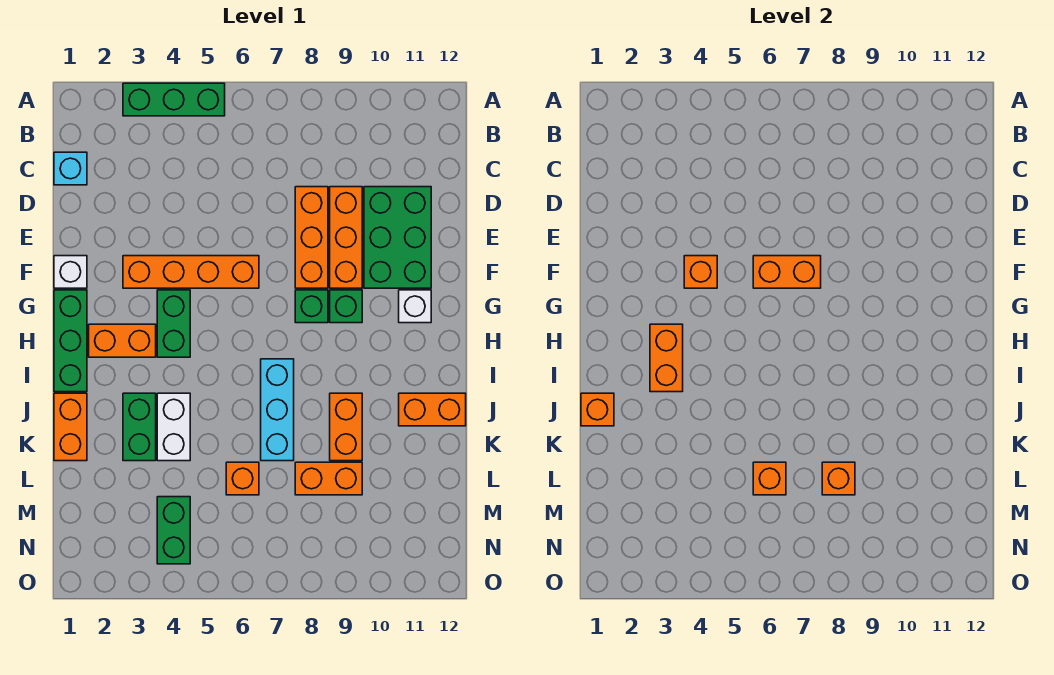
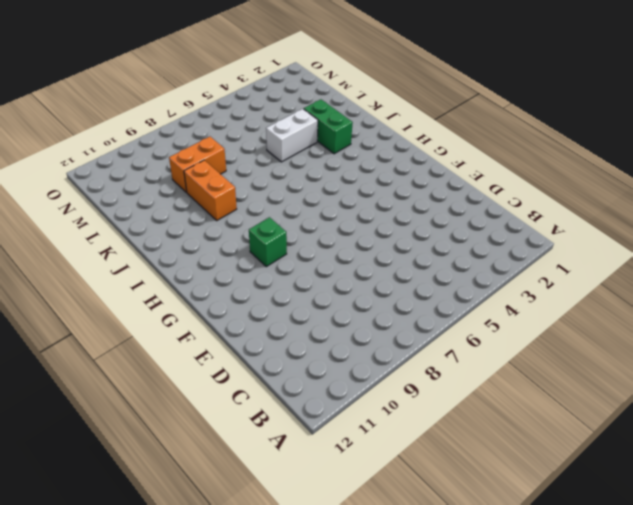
white 1x2 brick [266,109,318,162] -> white 1x2 brick turned to [157,393,190,461]
none -> green 1x3 brick [123,83,225,116]
none -> cyan 1x1 brick [54,152,87,185]
none -> orange 1x3 brick [295,187,328,288]

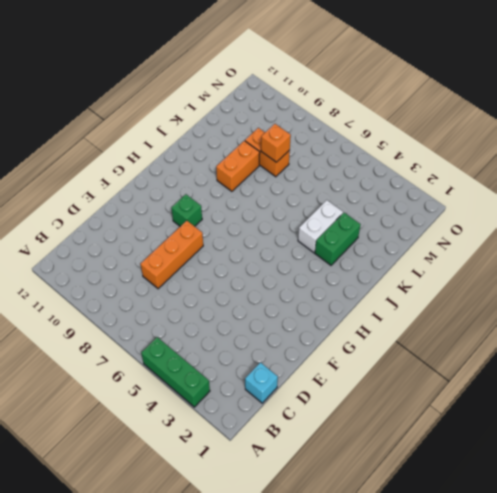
none -> orange 1x3 brick [330,187,362,288]
none -> green 2x3 brick [364,187,431,288]
none -> white 1x1 brick [54,256,87,288]

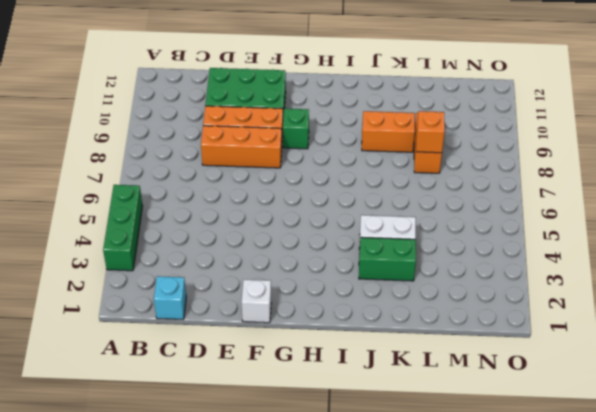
none -> orange 1x4 brick [123,256,259,288]
none -> green 1x3 brick [54,290,87,392]
none -> green 1x2 brick [157,290,190,357]

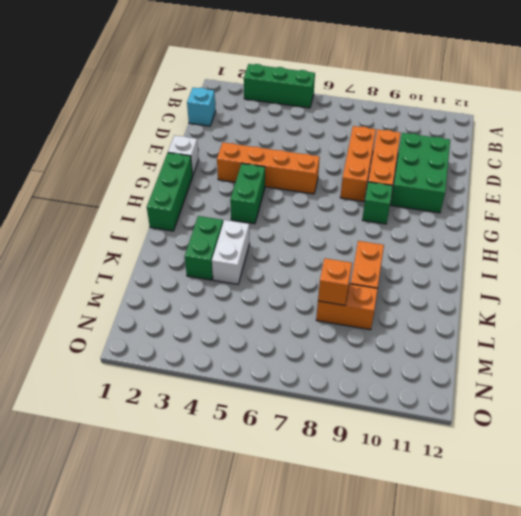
none -> green 1x1 brick [295,290,328,323]
none -> white 1x1 brick [399,290,431,323]
none -> orange 1x2 brick [89,324,156,357]

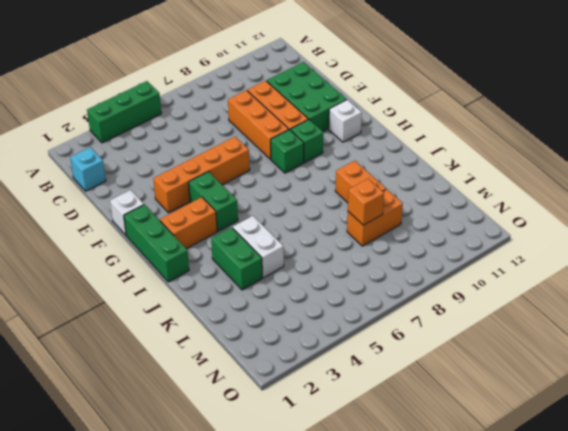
none -> cyan 1x3 brick [261,359,294,461]
none -> orange 1x2 brick [54,393,87,461]
none -> orange 1x2 brick [399,393,466,426]

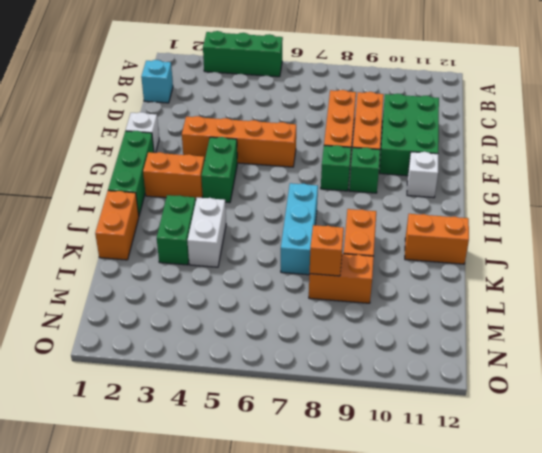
none -> orange 1x1 brick [226,462,259,495]
none -> green 1x2 brick [157,497,190,564]
none -> orange 1x1 brick [684,256,717,288]

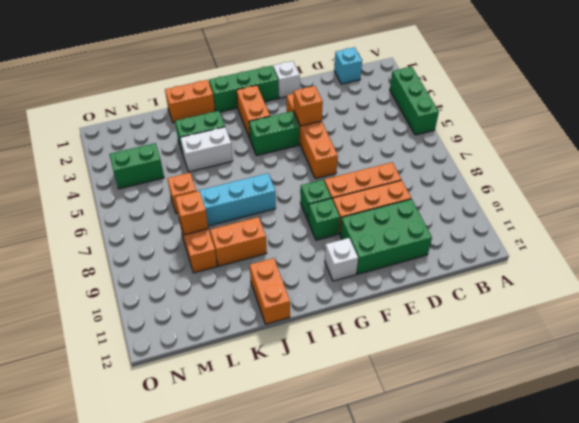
none -> orange 1x2 brick [753,256,821,288]
none -> orange 1x2 brick [650,324,683,392]
none -> orange 1x1 brick [581,393,614,426]

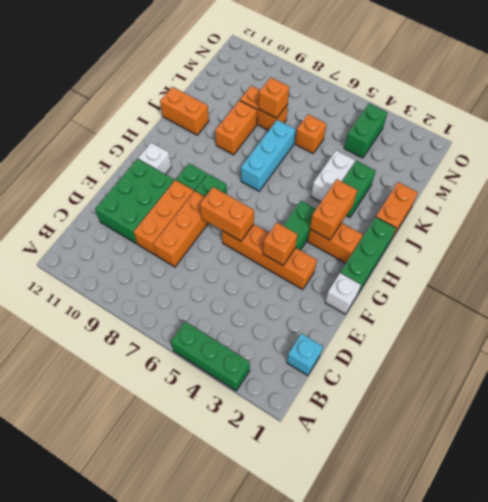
none -> orange 1x1 brick [581,393,614,426]
none -> orange 1x1 brick [753,462,786,495]

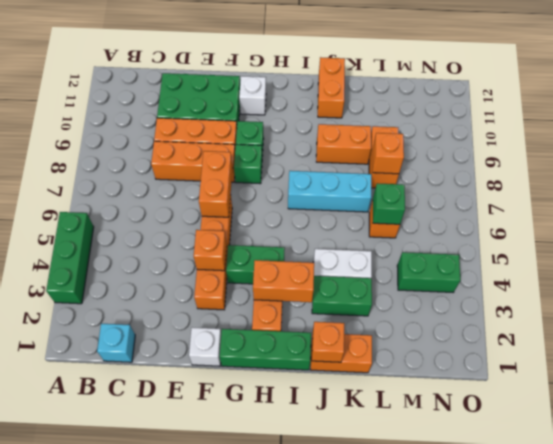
green 1x1 brick [373,183,405,224] -> orange 1x1 brick [753,462,786,495]

